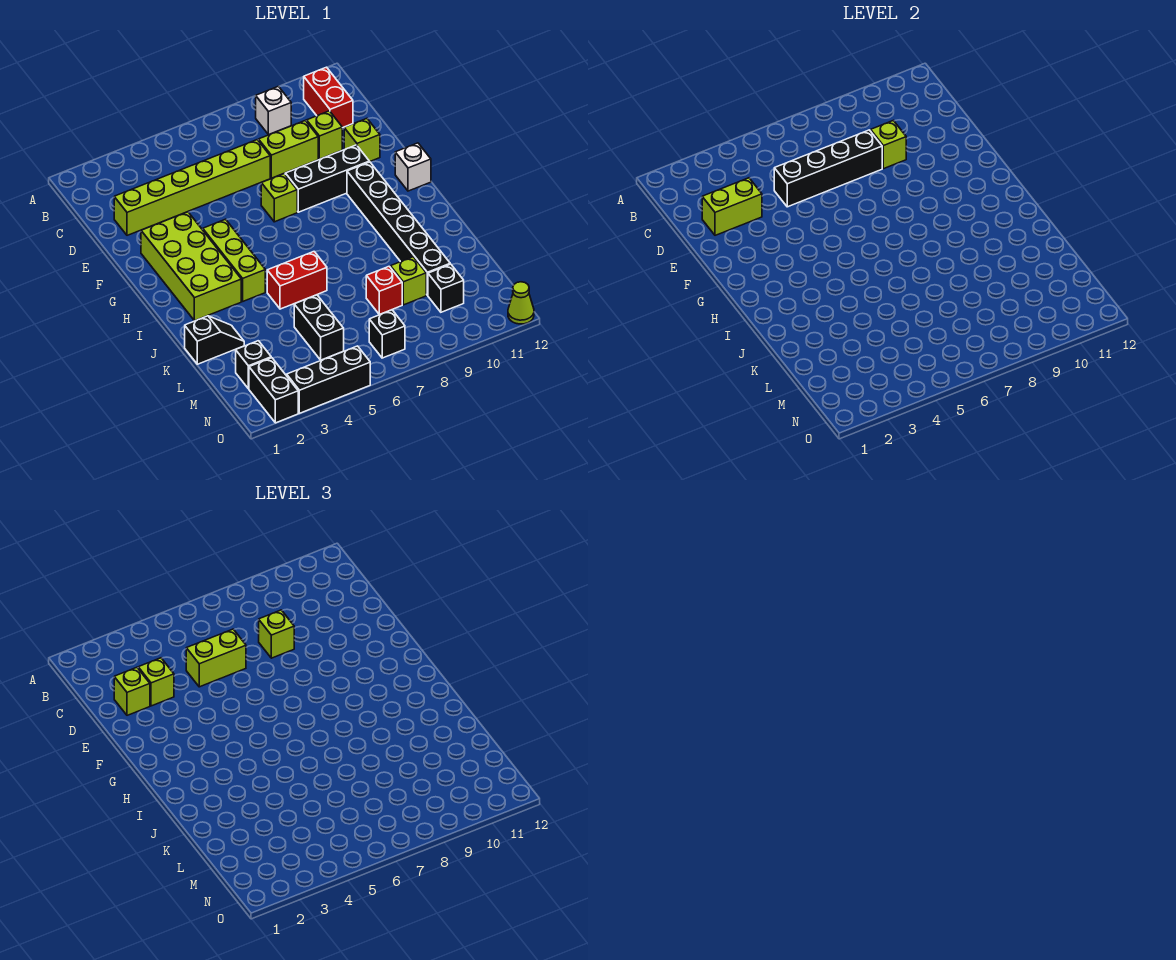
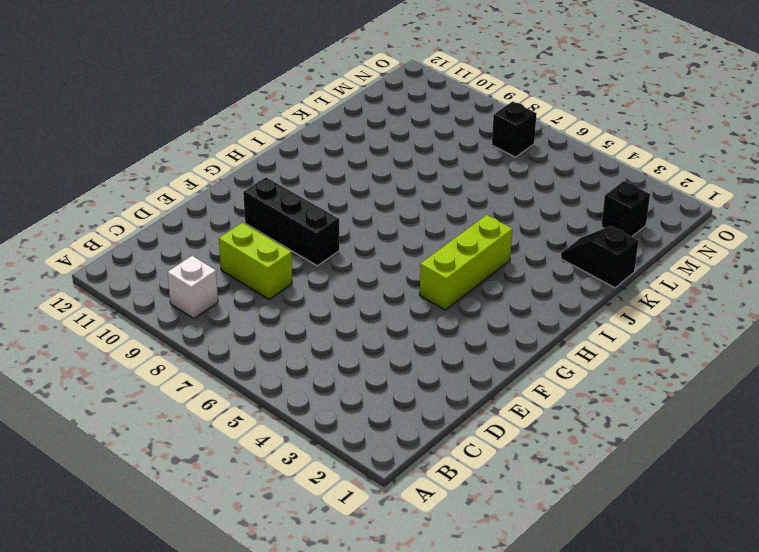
none -> red 1x2 brick [304,67,353,128]
none -> lime 1x6 brick [114,140,270,235]
none -> lime 1x1 brick [307,111,342,159]
none -> lime 1x1 brick [344,119,380,162]

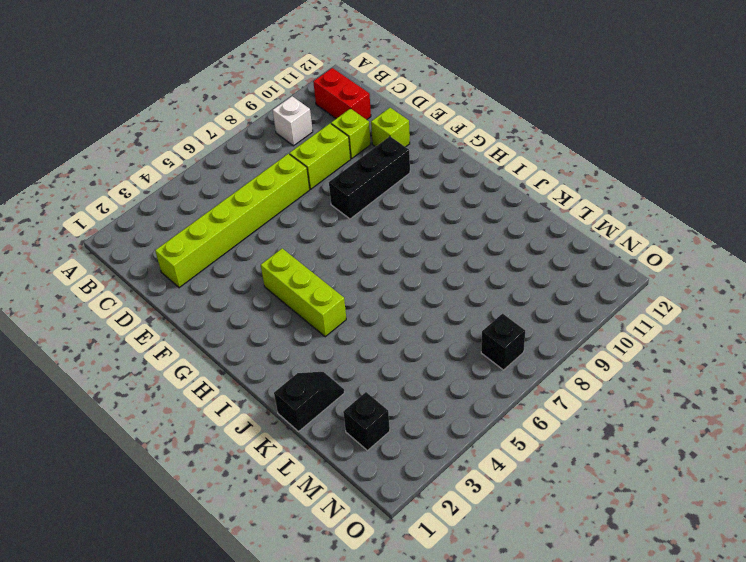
none -> lime 2x4 brick [141,212,241,321]
none -> lime 1x1 brick [261,174,297,222]
none -> black 1x6 brick [347,162,450,295]
none -> white 1x1 brick [395,143,431,191]

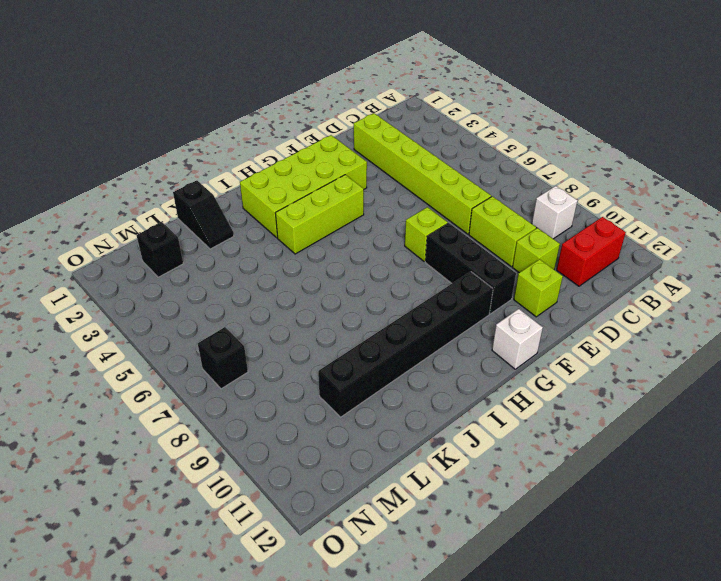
none -> red 1x2 brick [267,252,327,309]
none -> black 1x2 brick [294,295,344,360]
none -> red 1x1 brick [366,266,402,314]
none -> lime 1x1 brick [390,257,426,305]

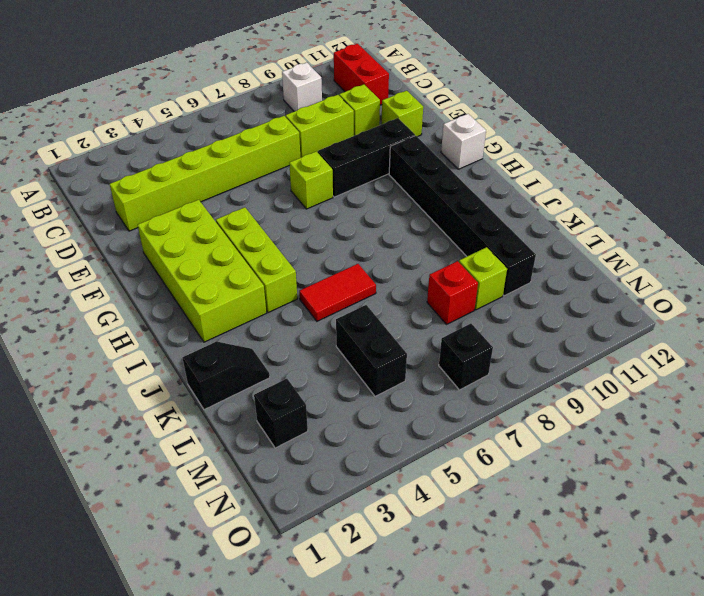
red 1x2 tile [299,264,376,321] -> red 1x2 brick [267,252,327,309]
none -> black 1x1 brick [428,264,464,312]
none -> black 1x2 brick [249,358,298,423]
none -> black 1x3 brick [287,346,370,413]
none -> lime 1x1 cone [508,282,534,324]

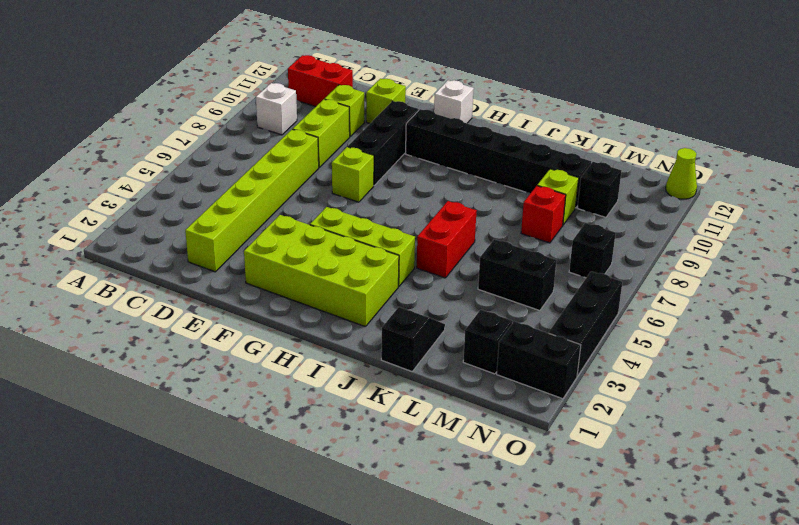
none -> lime 1x2 brick [702,178,762,235]
none -> black 1x4 brick [774,130,882,207]
none -> lime 1x1 brick [871,120,906,169]
none -> lime 1x1 brick [114,667,150,715]

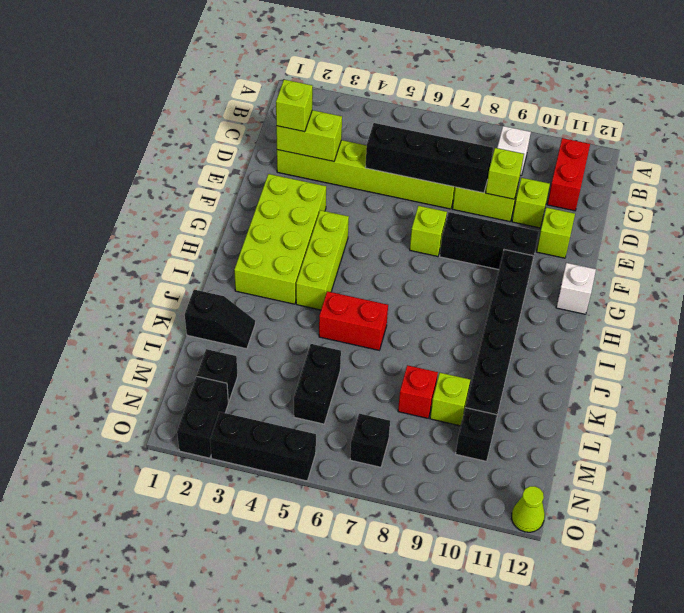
none -> lime 1x1 brick [138,658,174,706]
none -> lime 1x2 brick [186,629,246,687]
none -> lime 1x1 brick [259,610,294,658]

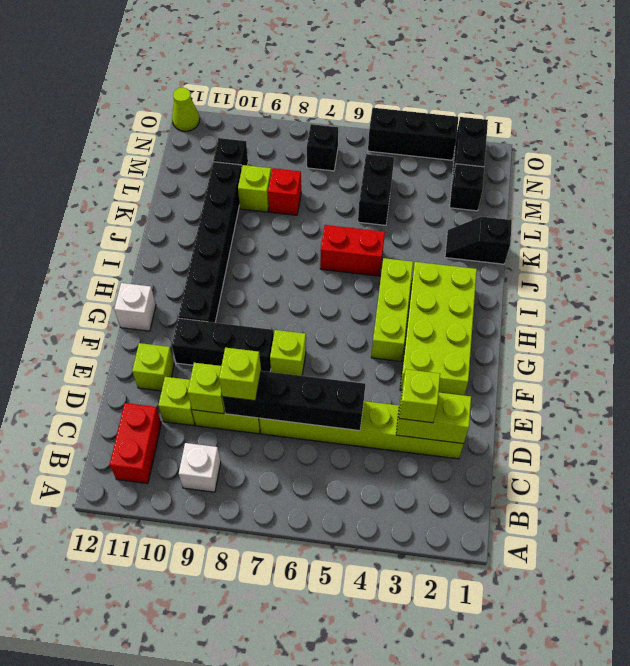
none -> lime 1x1 brick [114,667,150,715]
none -> lime 1x2 brick [186,629,246,687]

